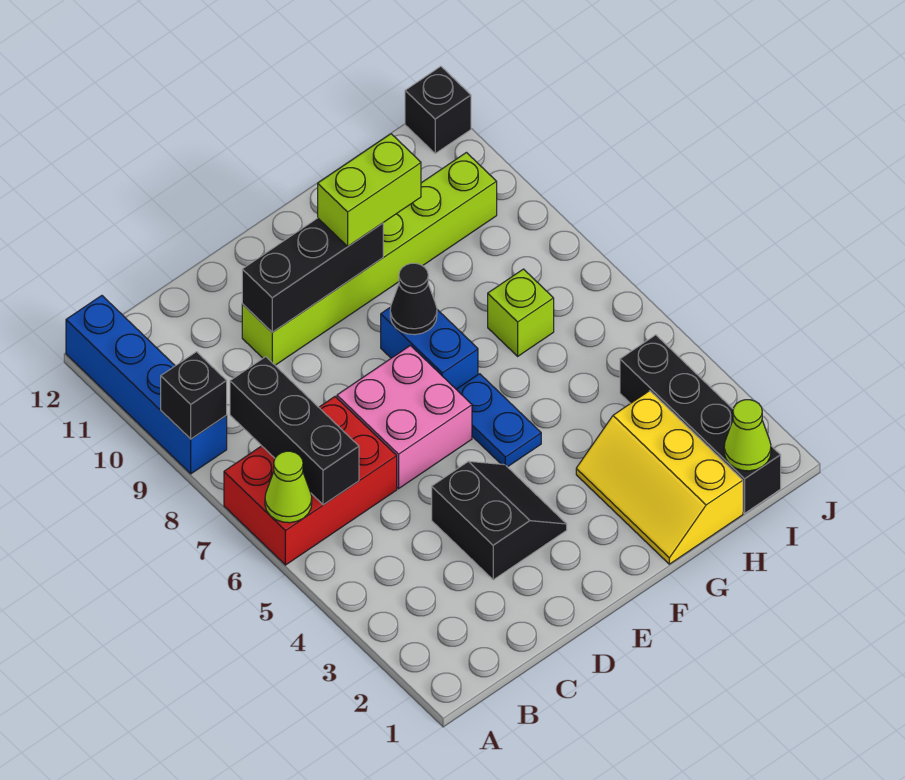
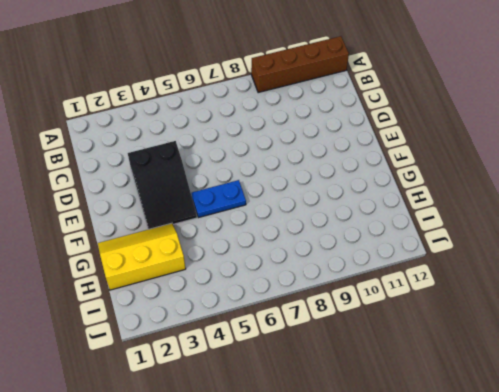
brown 1x4 brick [251,36,349,93] -> blue 1x4 brick [66,296,227,474]
black 2x3 slope [128,141,197,229] -> black 2x2 slope [432,461,567,580]
none -> red 2x3 brick [224,397,397,565]
none -> pink 2x2 brick [337,346,472,489]
none -> lime 1x6 brick [242,153,497,365]

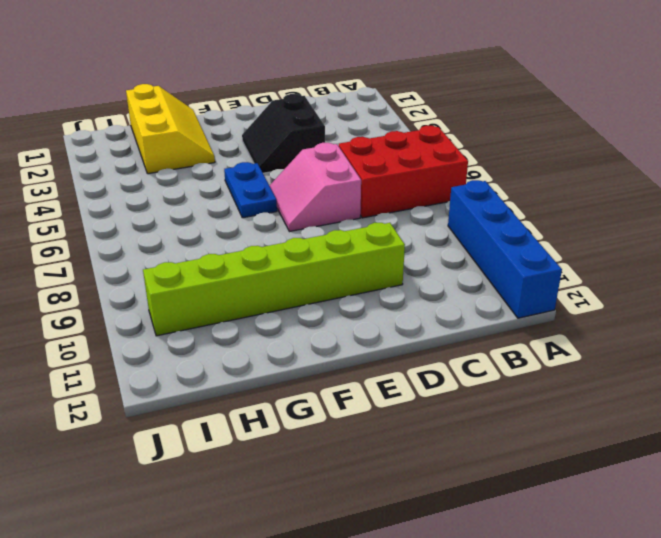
pink 2x2 slope [269,143,361,232] -> pink 2x2 brick [337,346,472,489]
none -> blue 1x2 brick [381,307,478,389]
none -> lime 1x1 brick [488,269,554,356]
none -> black 1x4 brick [620,335,781,513]

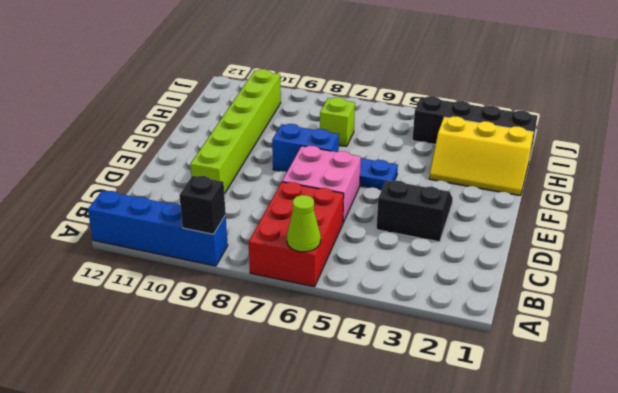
none -> black 1x1 brick [405,66,471,153]
none -> black 1x3 brick [230,357,359,505]
none -> black 1x3 brick [242,218,383,332]

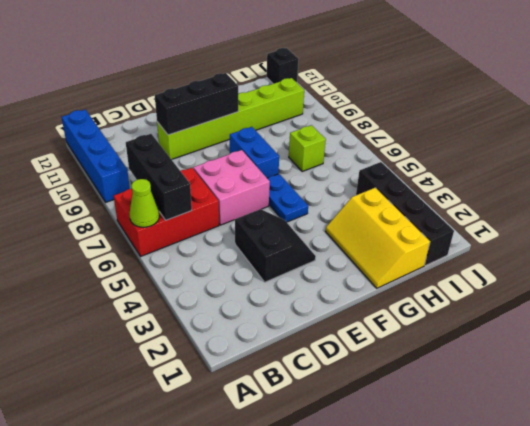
none -> black 1x1 brick [161,352,227,439]
none -> black 1x1 cone [390,263,437,335]
none -> lime 1x1 cone [724,400,771,471]

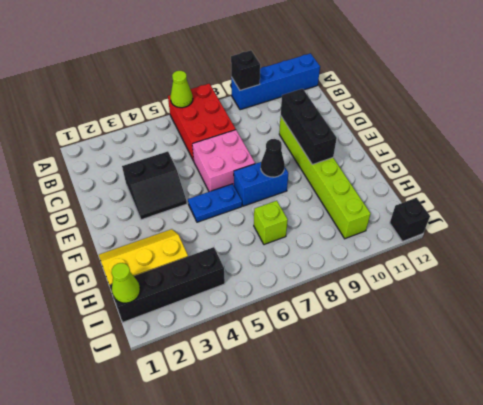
none -> black 1x3 brick [230,357,359,505]
none -> lime 1x2 brick [318,134,421,246]

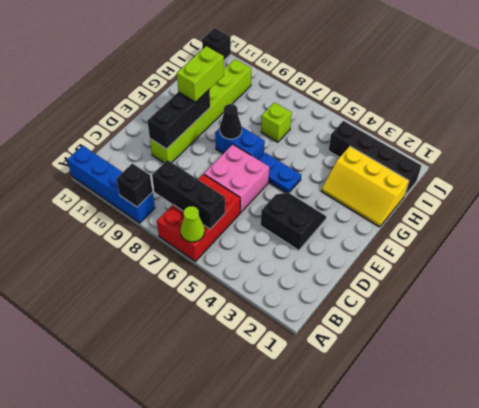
none -> lime 1x1 cone [724,400,771,471]

